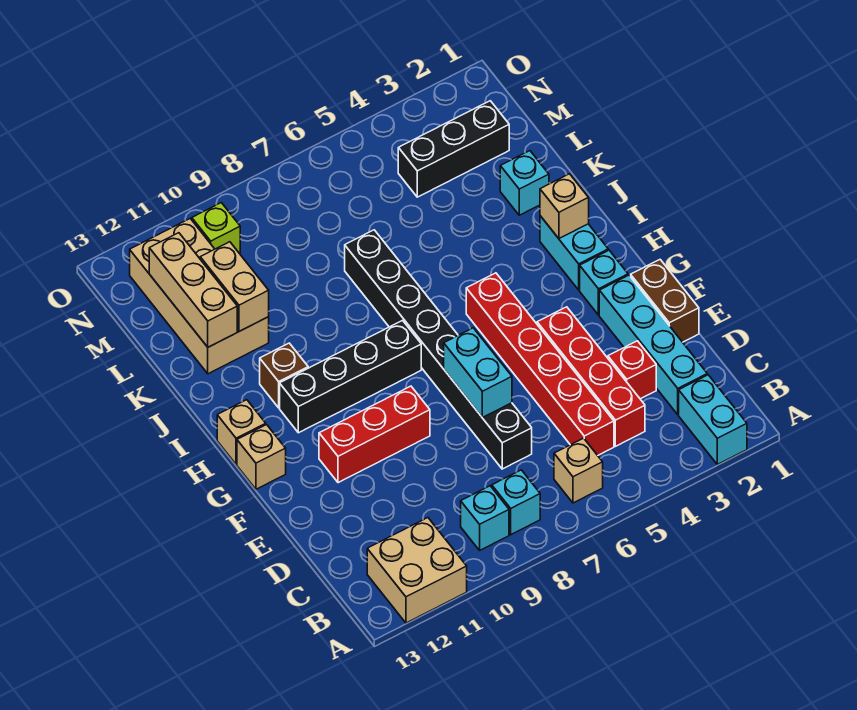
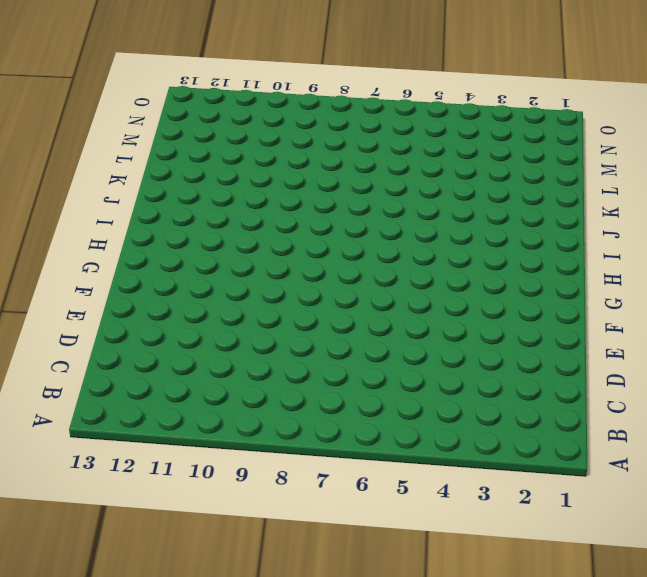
none -> cyan 1x2 brick [679,375,747,464]
none -> tan 2x2 brick [367,518,467,623]
none -> tan 1x1 brick [554,438,603,503]

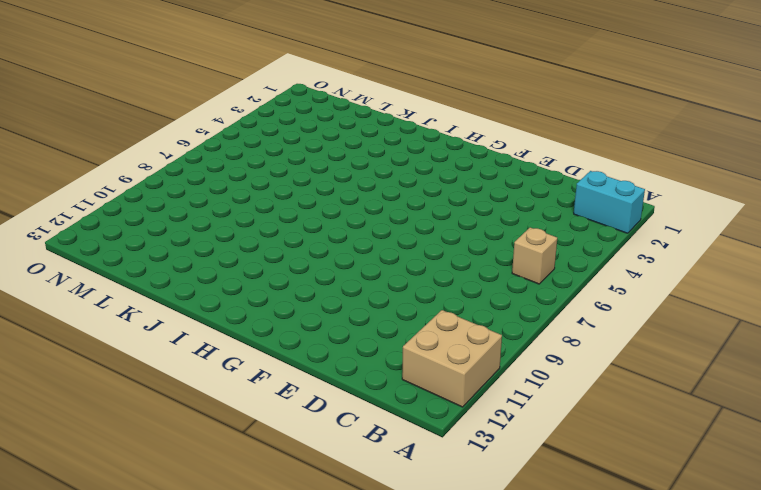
none -> cyan 1x1 brick [492,470,540,535]
none -> cyan 1x1 brick [461,486,509,550]
none -> cyan 1x4 brick [599,275,707,414]

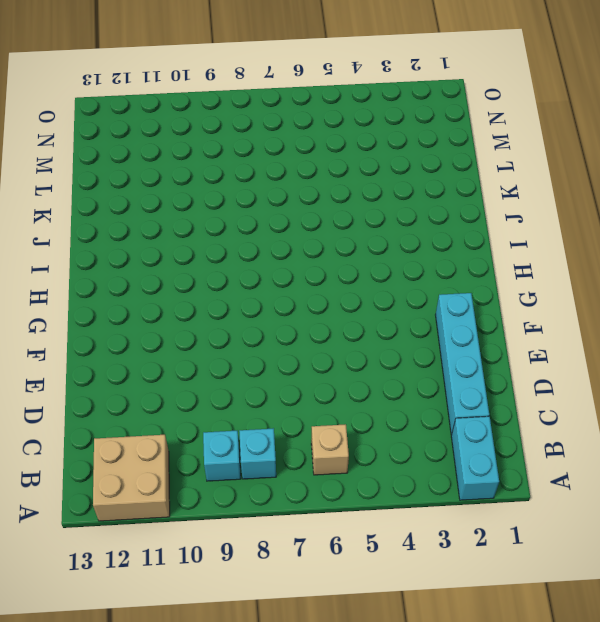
none -> red 1x4 brick [537,307,645,446]
none -> red 1x6 brick [466,273,614,455]
none -> red 1x1 brick [608,341,656,399]

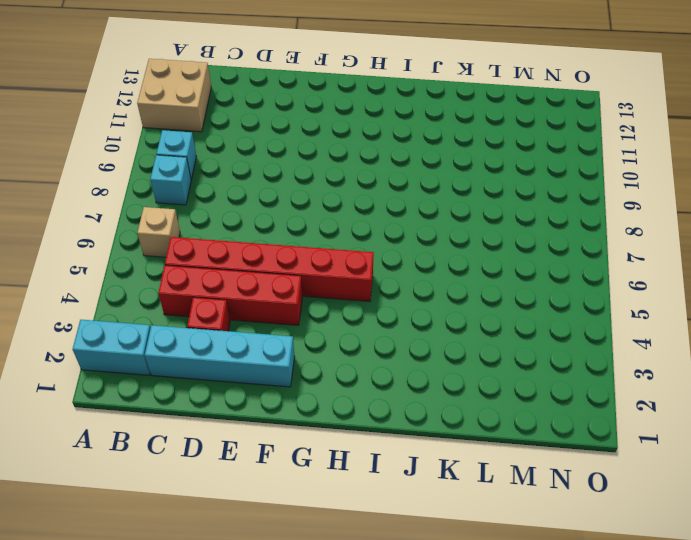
none -> black 1x8 brick [345,230,532,469]
none -> brown 1x2 brick [631,260,699,342]
none -> red 1x3 brick [319,386,430,483]

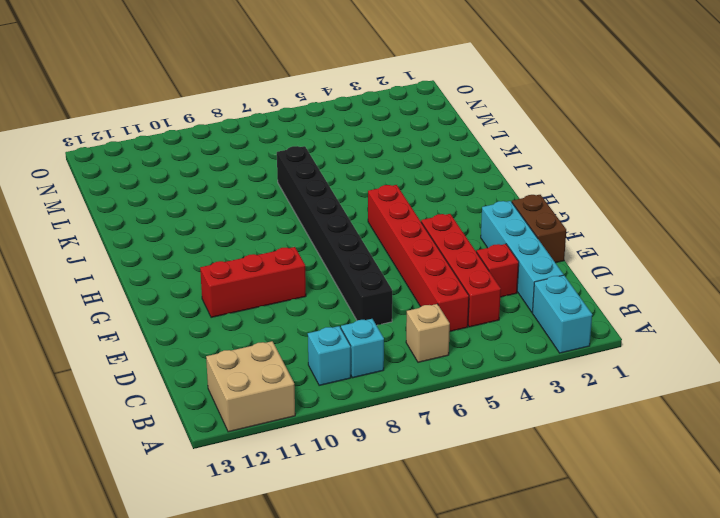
none -> cyan 1x1 brick [580,250,628,315]
none -> tan 1x1 brick [237,425,286,489]
none -> cyan 1x2 brick [540,216,608,290]

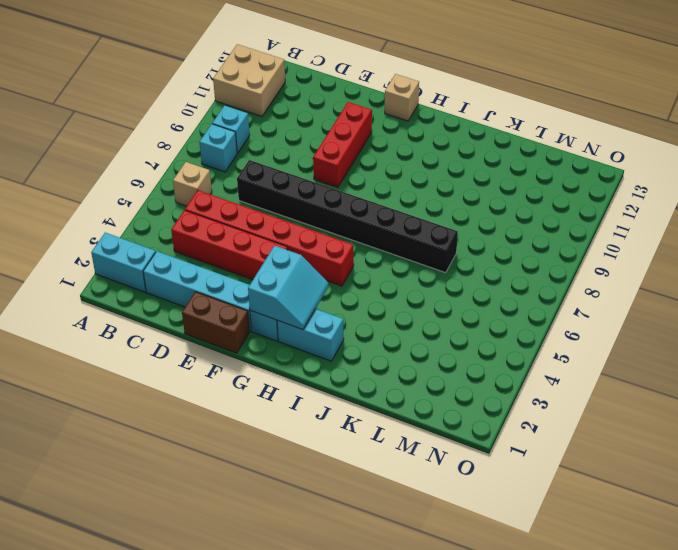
cyan 2x2 slope [248,246,328,330] -> none
none -> red 1x1 brick [608,341,656,399]
none -> black 1x4 brick [280,321,421,433]
none -> tan 1x1 brick [217,400,266,464]

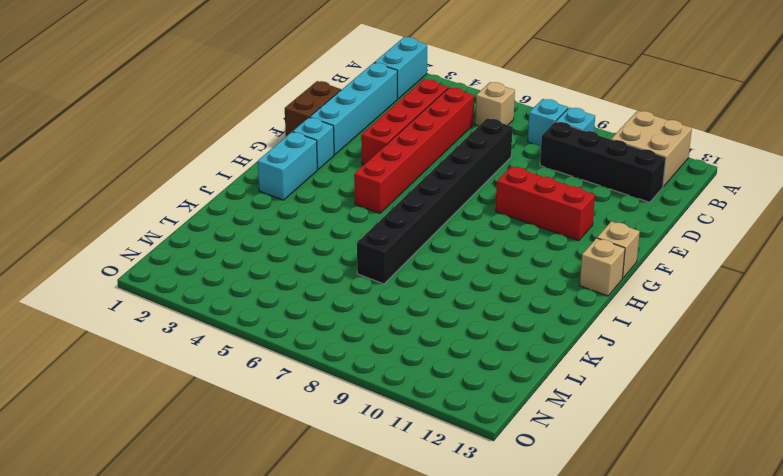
black 1x4 brick [540,122,666,202] -> black 1x4 brick moved to [280,321,421,433]
none -> red 1x1 brick [608,341,656,399]
none -> brown 1x1 brick [260,343,308,408]
none -> cyan 1x1 brick [500,151,549,215]

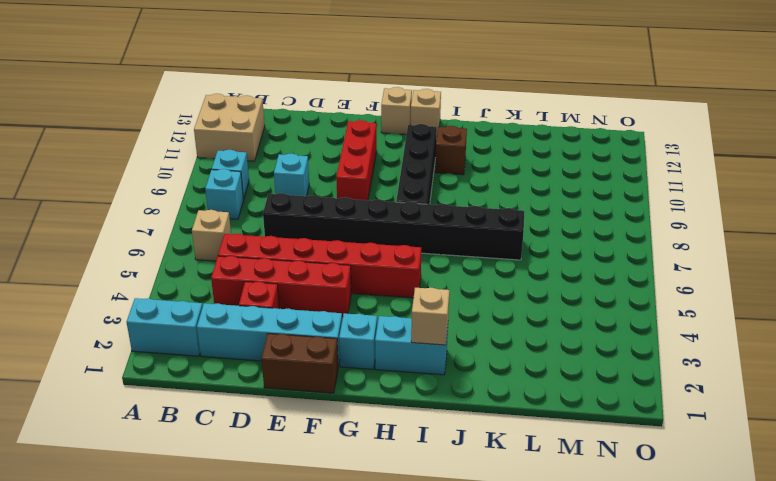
cyan 1x1 brick [274,154,309,196] -> cyan 1x1 brick moved to [500,151,549,215]
none -> tan 2x4 brick [130,219,269,374]
none -> black 1x3 brick [398,101,509,197]
none -> lime 1x1 brick [192,203,240,253]

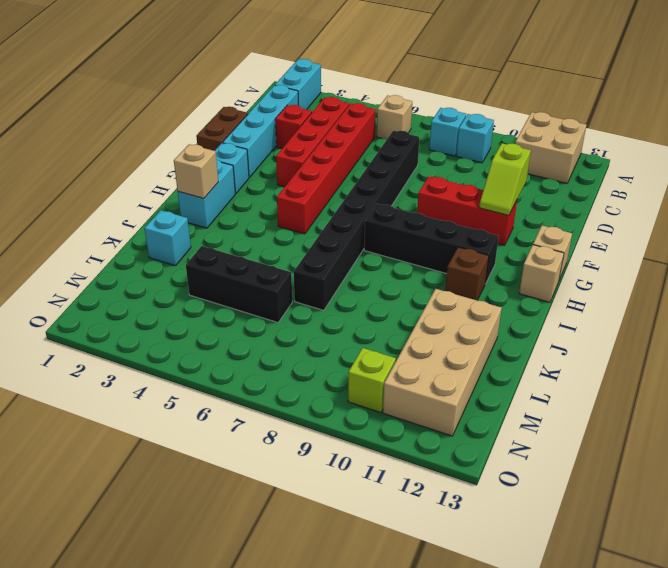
lime 1x2 slope [479,143,531,216] -> none
black 1x3 brick [186,246,292,322] -> black 1x3 brick moved to [398,101,509,197]
none -> cyan 1x2 brick [444,328,512,418]
none -> tan 1x2 brick [200,242,269,331]
none -> tan 1x3 brick [149,233,237,347]

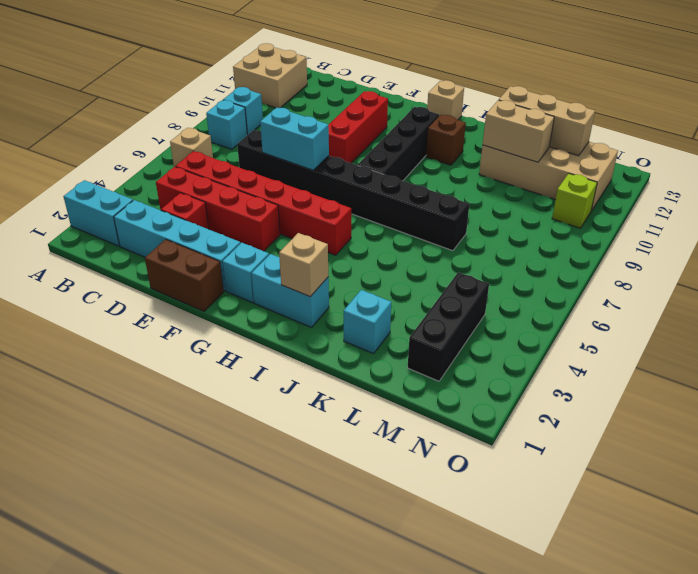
none -> tan 1x1 brick [237,425,286,489]

